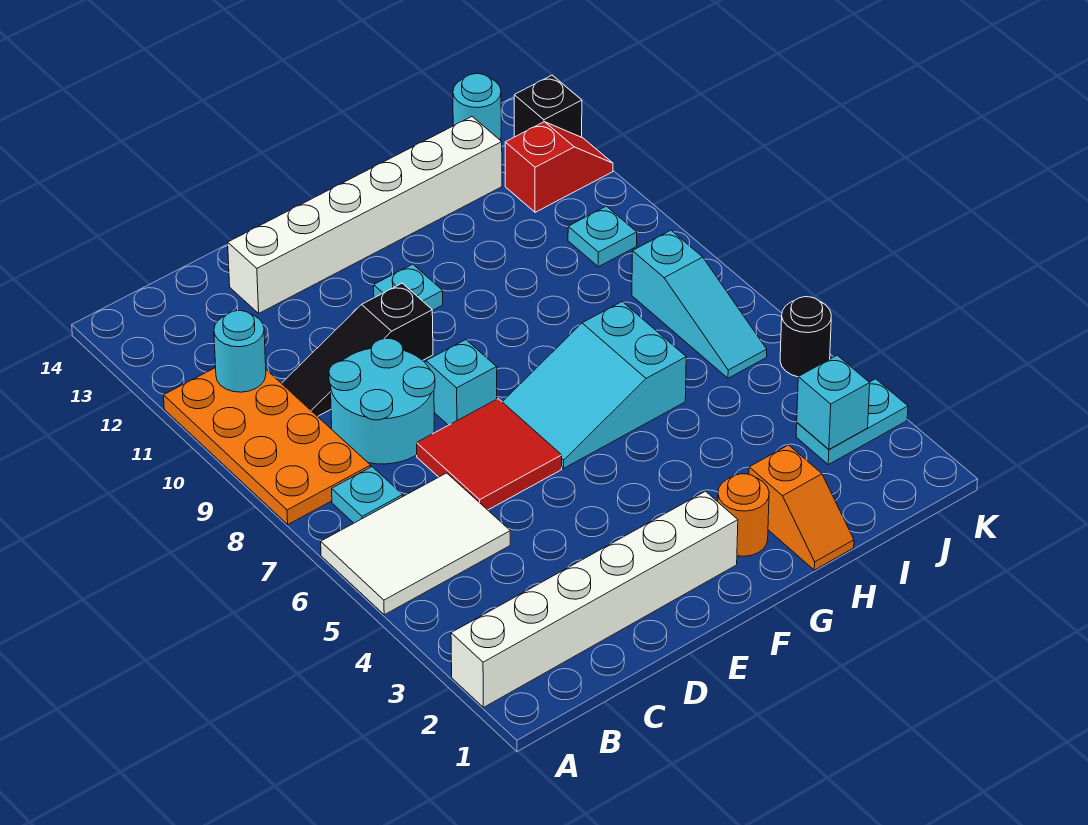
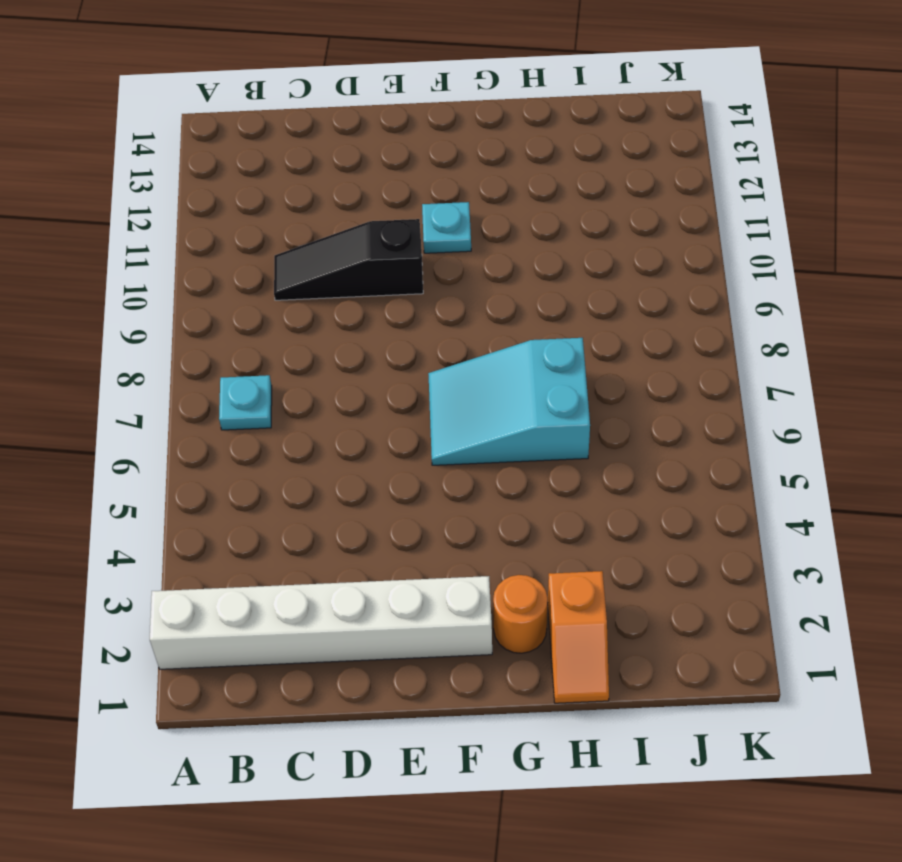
none -> white 2x3 tile [321,473,510,615]
none -> orange 2x4 plate [164,368,371,524]
none -> cyan 2x2 round brick [329,338,435,464]

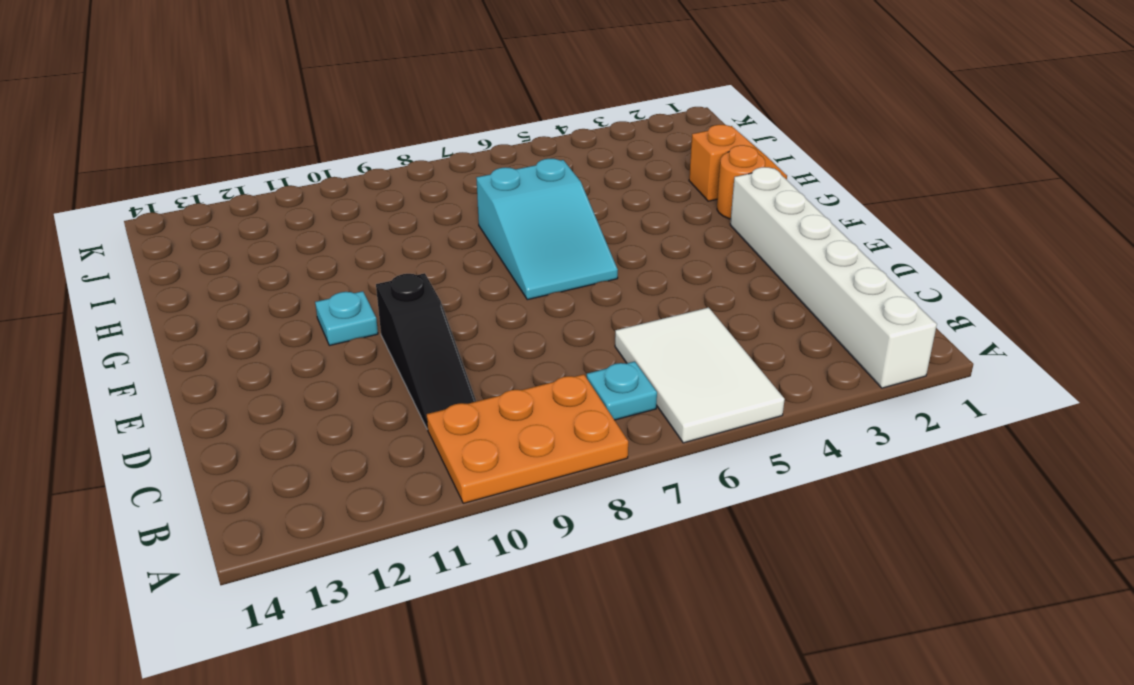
orange 2x3 plate [427,374,628,503] -> orange 2x4 plate [164,368,371,524]
none -> cyan 2x2 round brick [329,338,435,464]
none -> red 2x2 tile [417,399,562,510]
none -> white 1x6 brick [228,117,502,313]

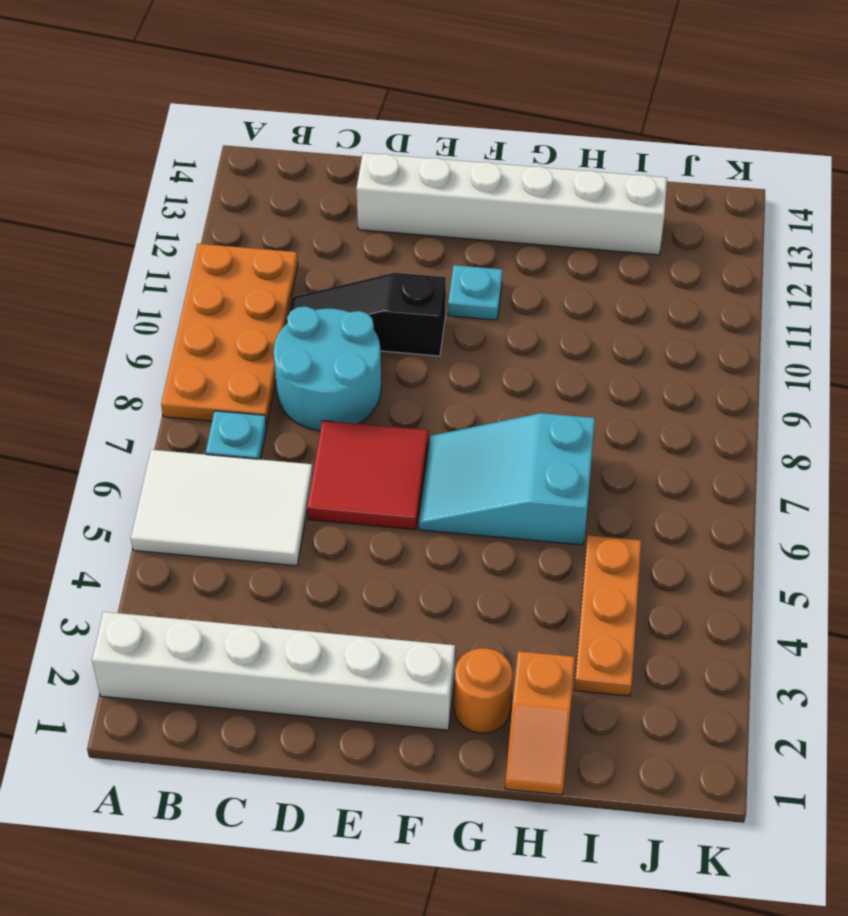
orange 1x3 plate [574,535,641,696] -> none
none -> cyan 1x1 brick [426,340,497,425]
none -> cyan 1x2 plate [796,379,908,465]
none -> cyan 1x3 slope [632,230,767,378]

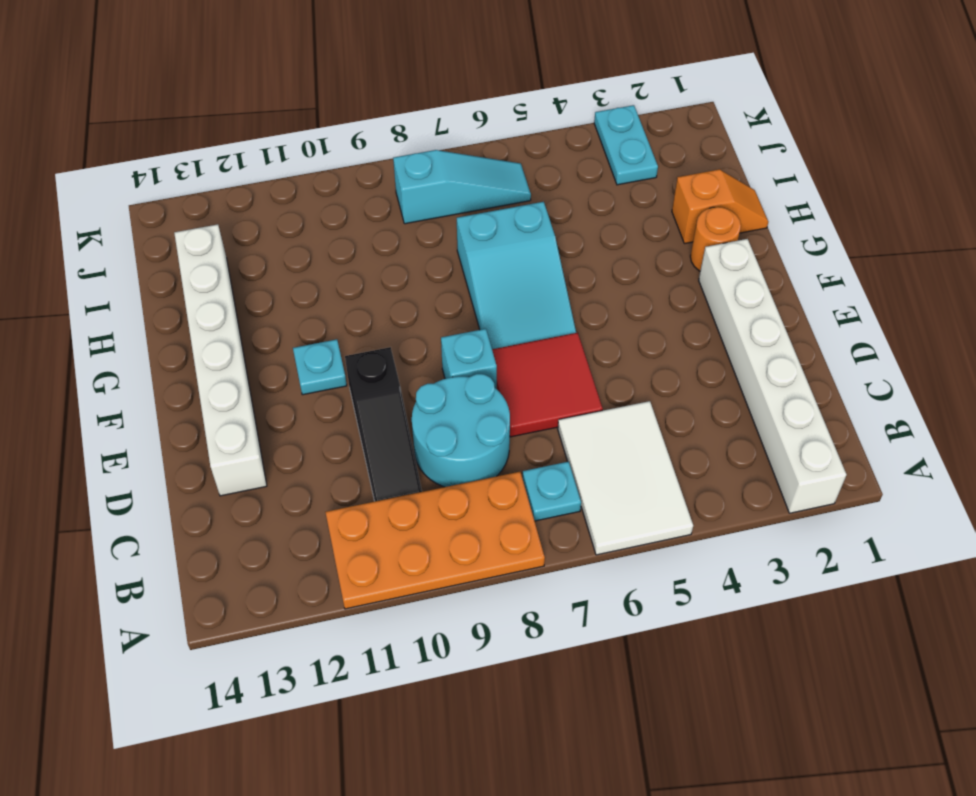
none -> cyan 1x1 plate [568,206,637,267]
none -> red 1x2 slope [505,122,613,212]
none -> cyan 1x1 round brick [453,74,501,140]

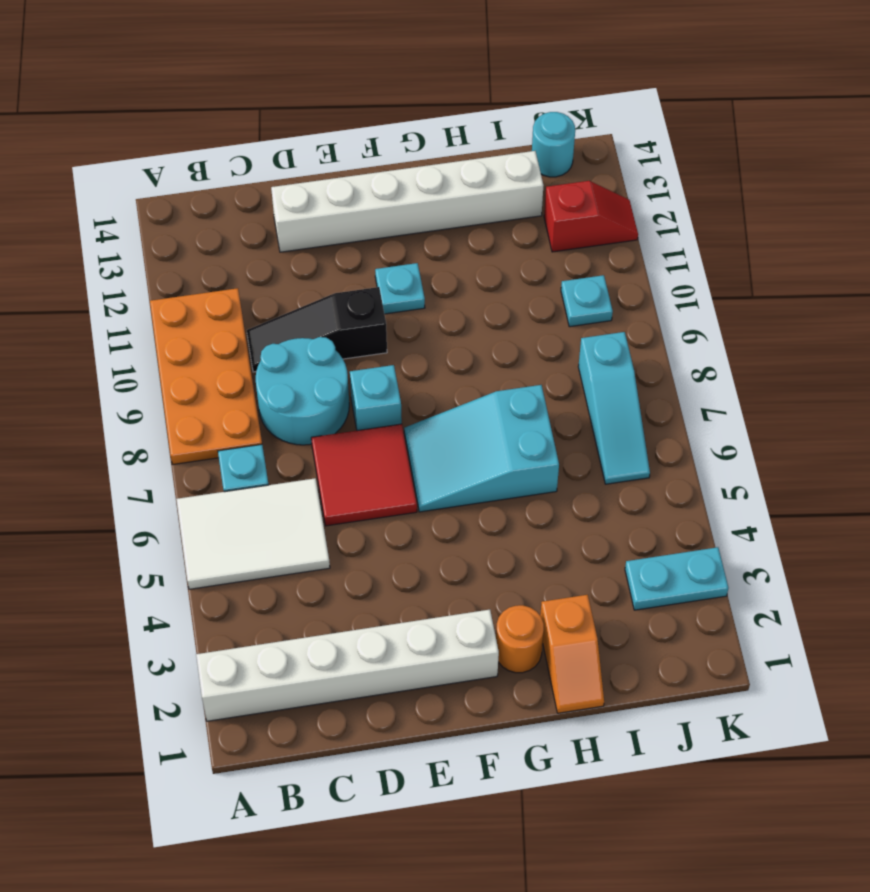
none -> black 1x1 round brick [780,297,831,377]
none -> black 1x1 brick [514,75,582,137]
none -> cyan 1x1 round brick [214,311,266,392]

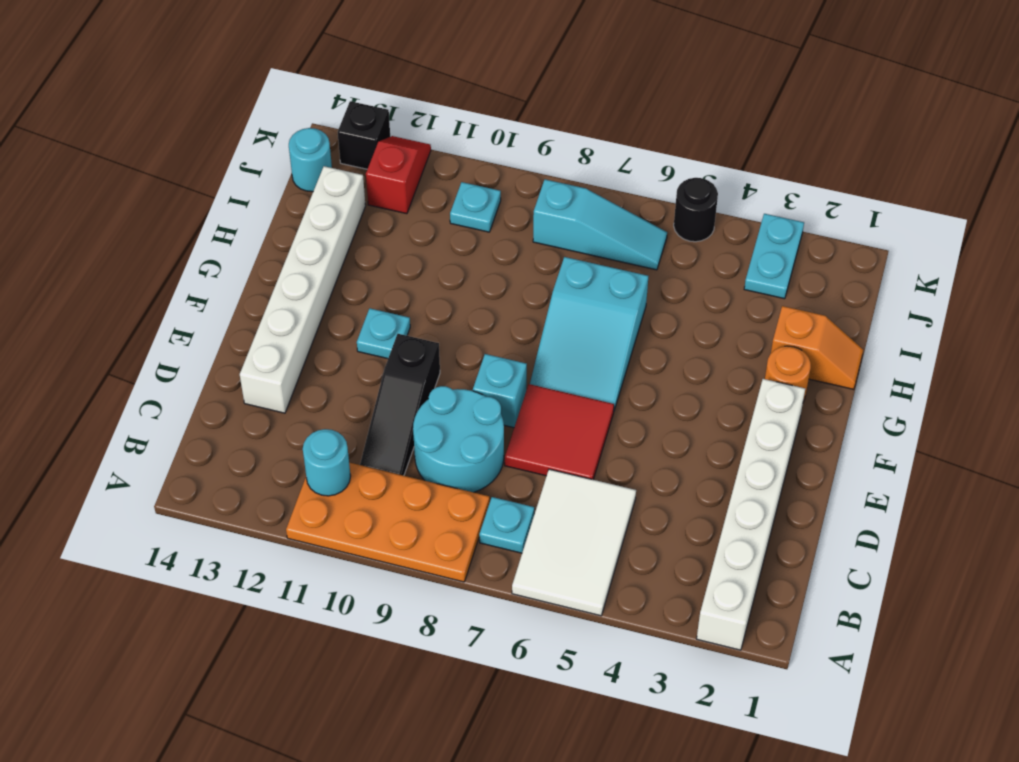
none -> cyan 1x1 brick [797,355,870,449]

